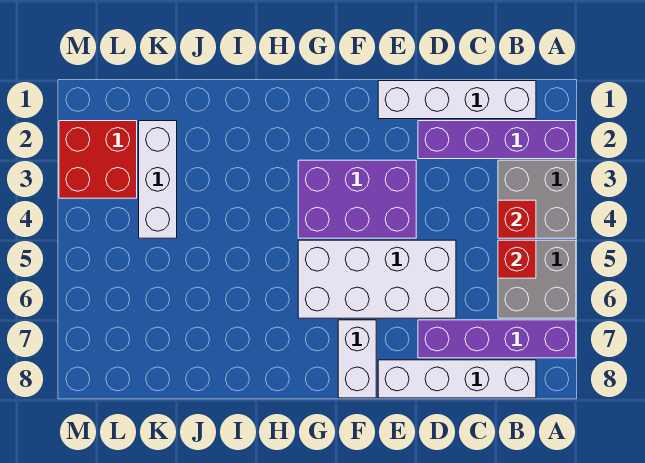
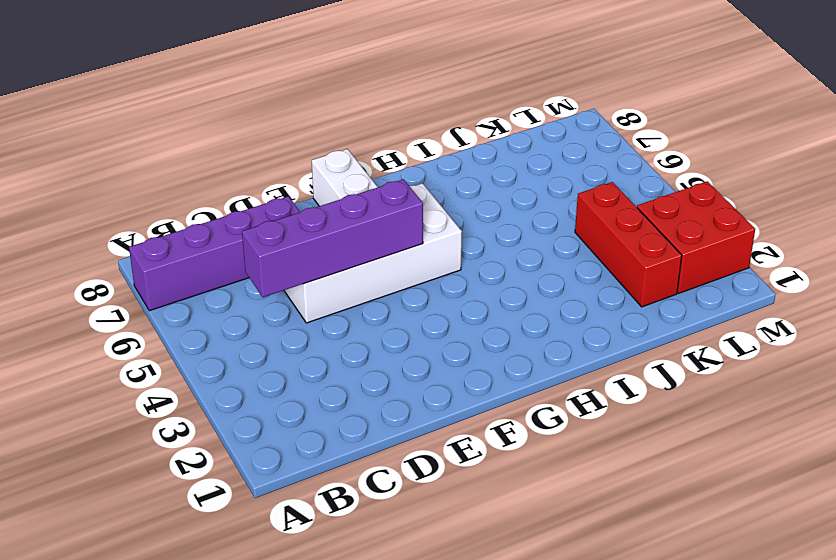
purple 1x4 brick [242,179,423,297] -> purple 1x4 brick moved to [418,121,576,159]
red 1x3 brick [575,182,682,307] -> white 1x3 brick [139,121,177,238]
none -> grey 2x2 brick [498,160,576,238]
none -> grey 2x2 brick [498,240,576,318]
none -> white 1x4 brick [378,81,536,119]

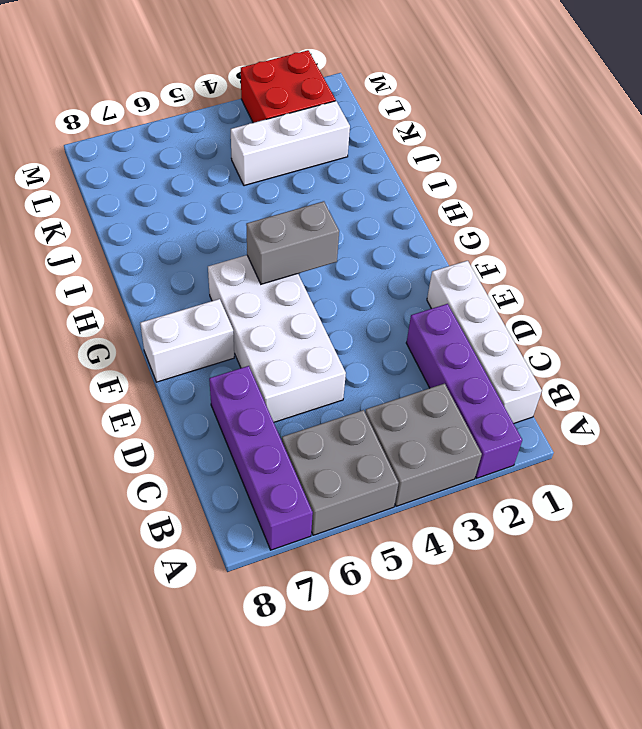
grey 1x2 brick [246,201,339,284] -> none
none -> white 1x4 brick [378,360,536,398]
none -> purple 2x3 brick [298,160,416,238]
none -> red 1x1 brick [498,200,536,238]

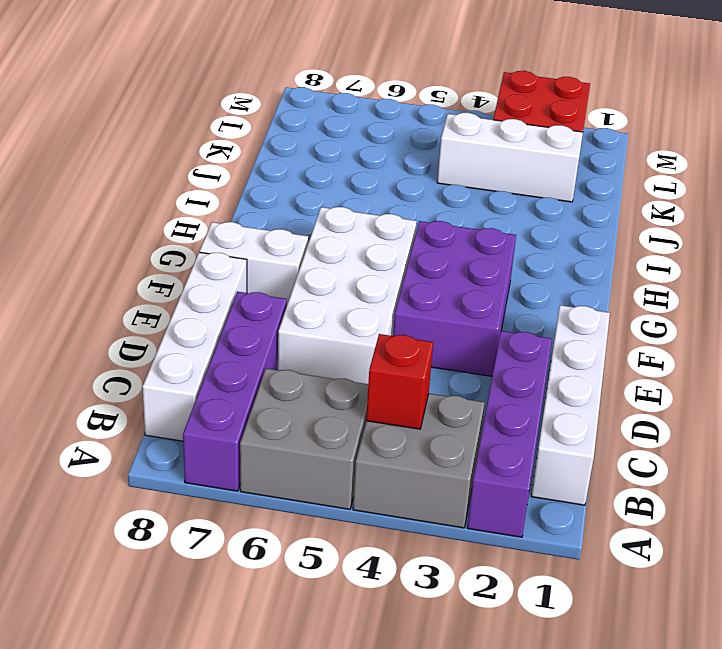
none -> red 1x1 brick [498,240,536,278]

